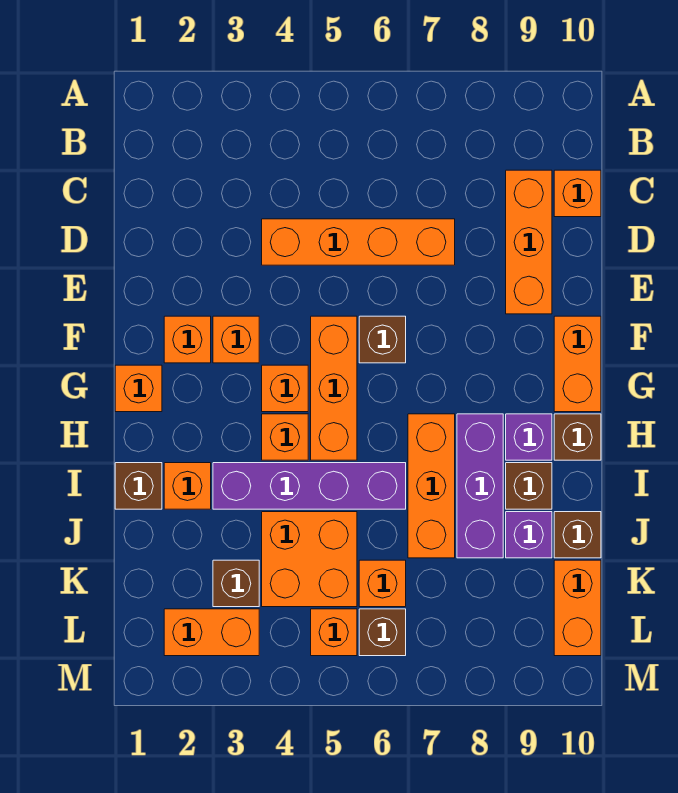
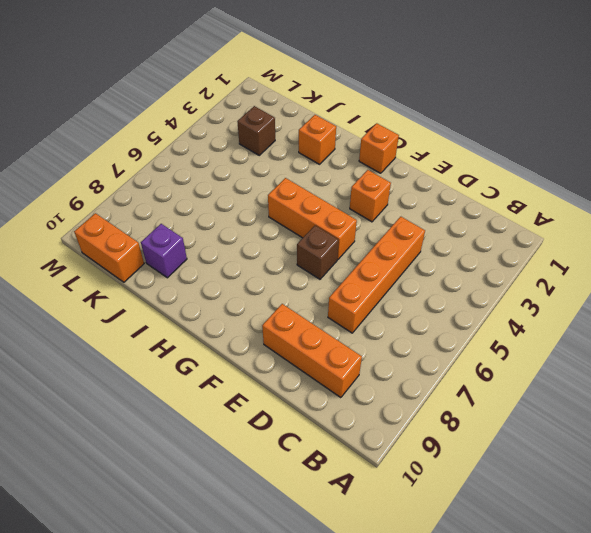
none -> orange 1x1 brick [554,170,601,217]
none -> orange 1x1 brick [164,316,211,363]
none -> orange 1x2 brick [554,316,601,412]

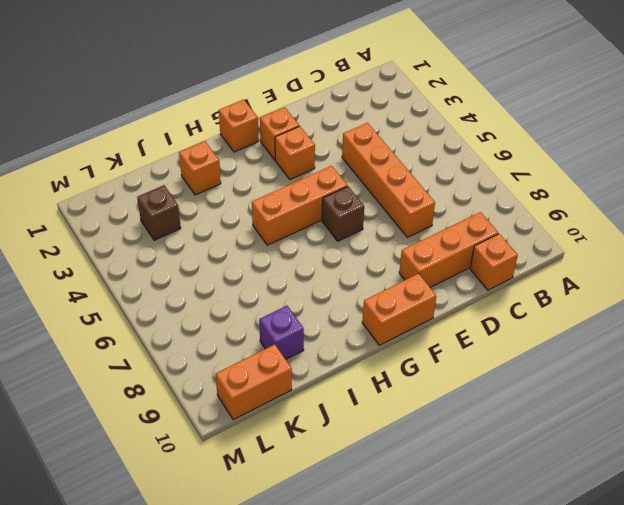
none -> orange 1x1 brick [262,365,308,412]
none -> orange 1x1 brick [262,414,308,460]
none -> orange 1x3 brick [408,414,455,558]

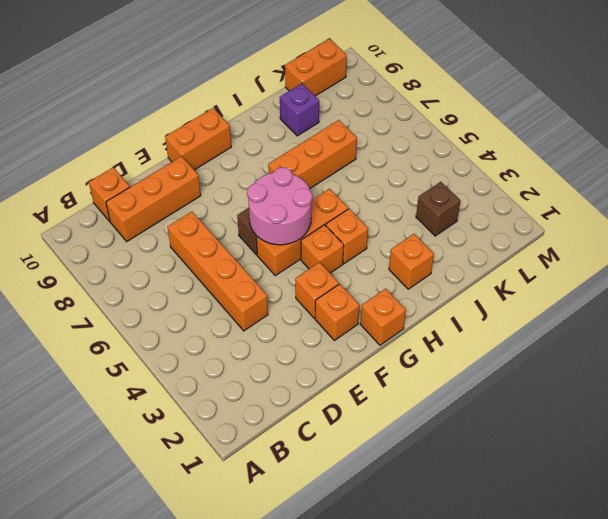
pink 2x2 round brick [247,167,312,245] -> none
none -> purple 1x3 brick [457,414,503,558]
none -> purple 1x1 brick [506,414,552,460]
none -> brown 1x1 brick [554,414,601,460]

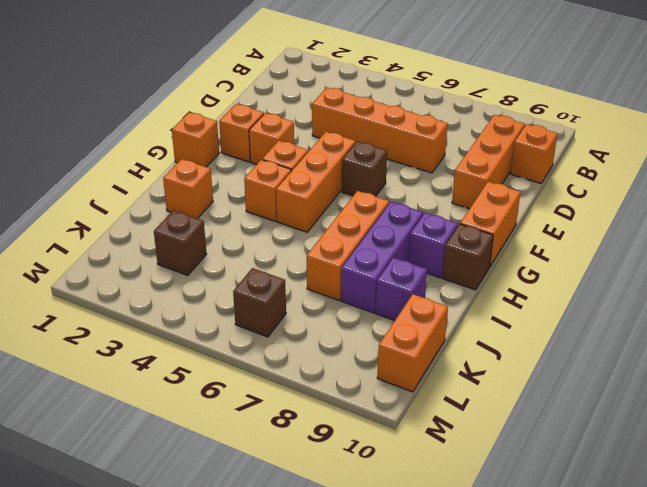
none -> brown 1x1 brick [115,463,162,509]
none -> purple 1x4 brick [213,463,406,509]
none -> brown 1x1 brick [506,463,552,509]

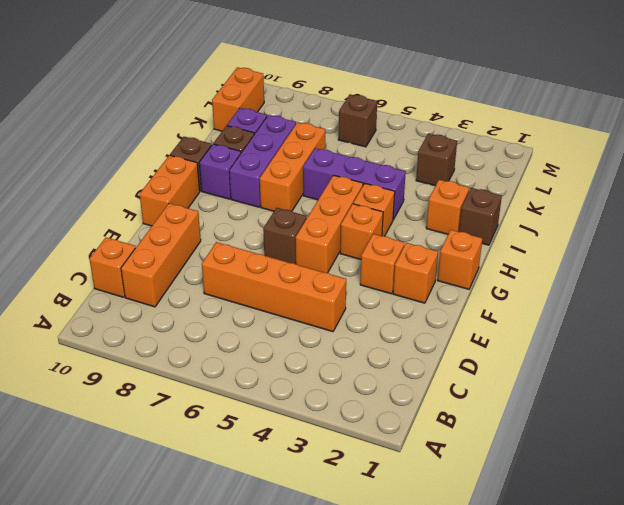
purple 1x3 brick [303,148,406,220] -> purple 1x4 brick [213,463,406,509]
none -> orange 2x2 brick [262,512,357,607]
none -> brown 1x1 brick [554,512,601,558]
none -> orange 1x1 brick [359,560,406,607]

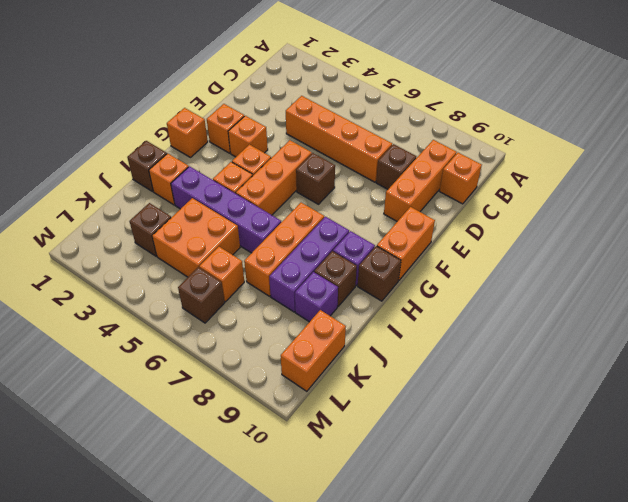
brown 1x1 brick [376,144,416,189] -> brown 1x1 brick moved to [554,512,601,558]
none -> orange 1x2 brick [164,609,259,656]
none -> orange 1x1 brick [311,609,357,656]

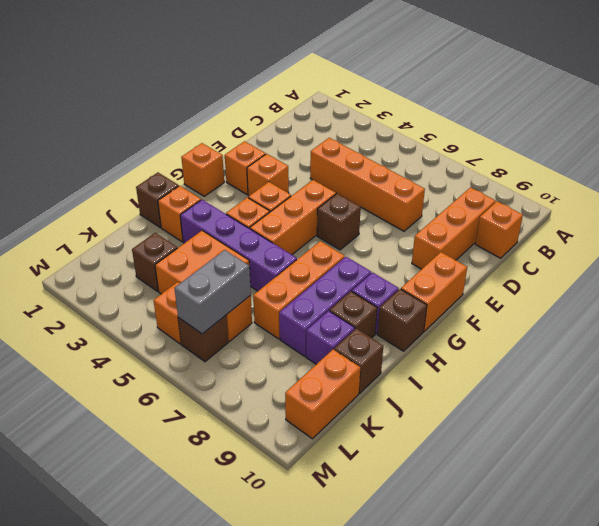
grey 1x2 brick [174,250,251,334] -> none
none -> orange 1x2 brick [164,609,259,656]

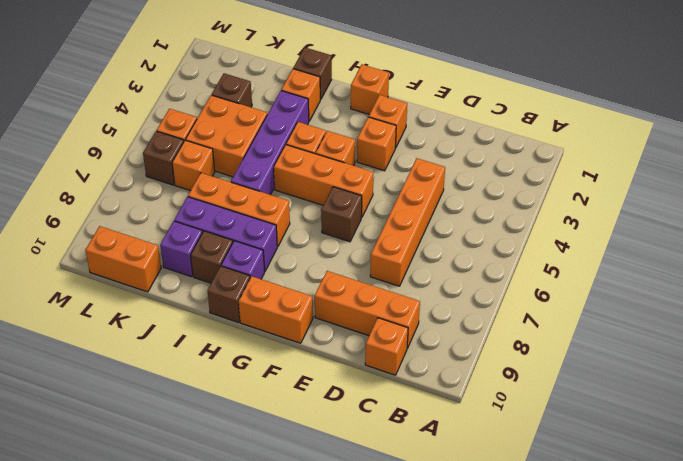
none -> brown 1x1 brick [554,512,601,558]
none -> orange 1x2 brick [164,609,259,656]

